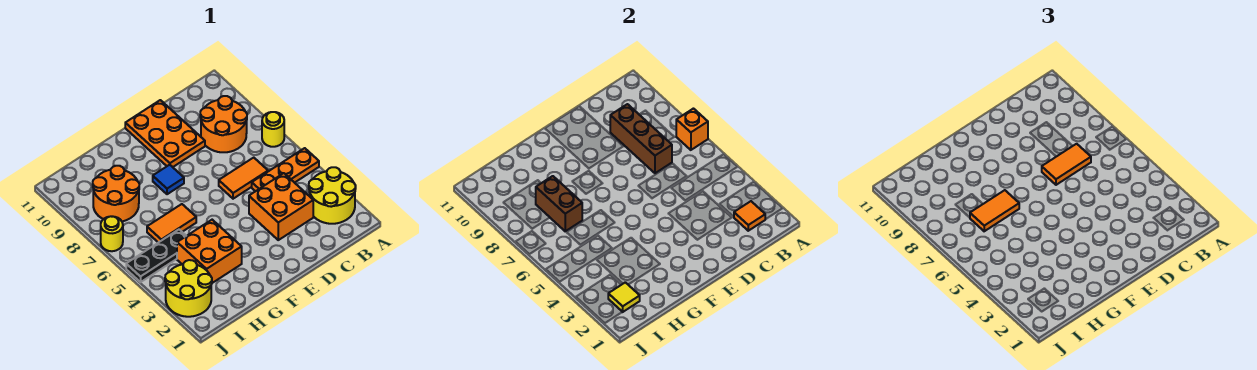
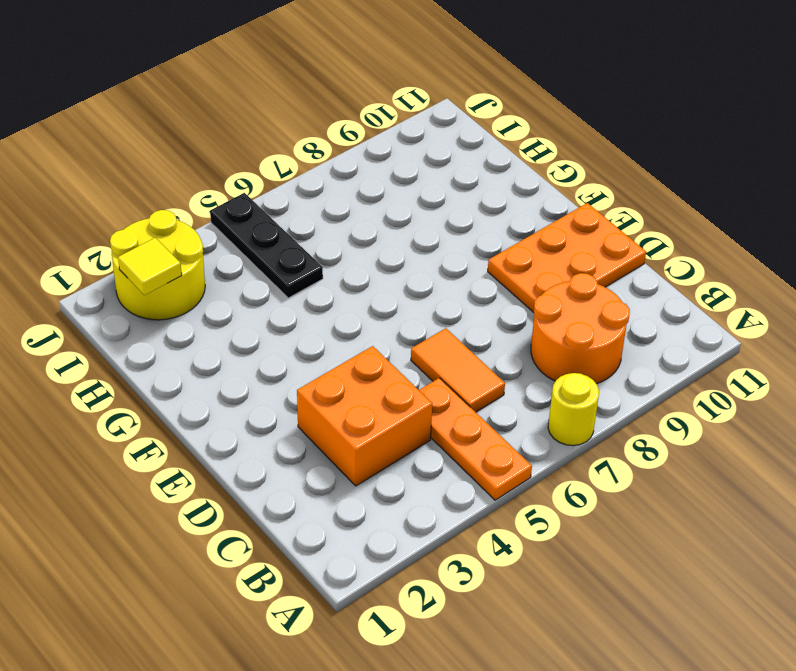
none -> yellow 2x2 round brick [309,167,356,224]
none -> blue 1x1 tile [153,165,184,194]
none -> orange 2x2 brick [177,220,242,283]

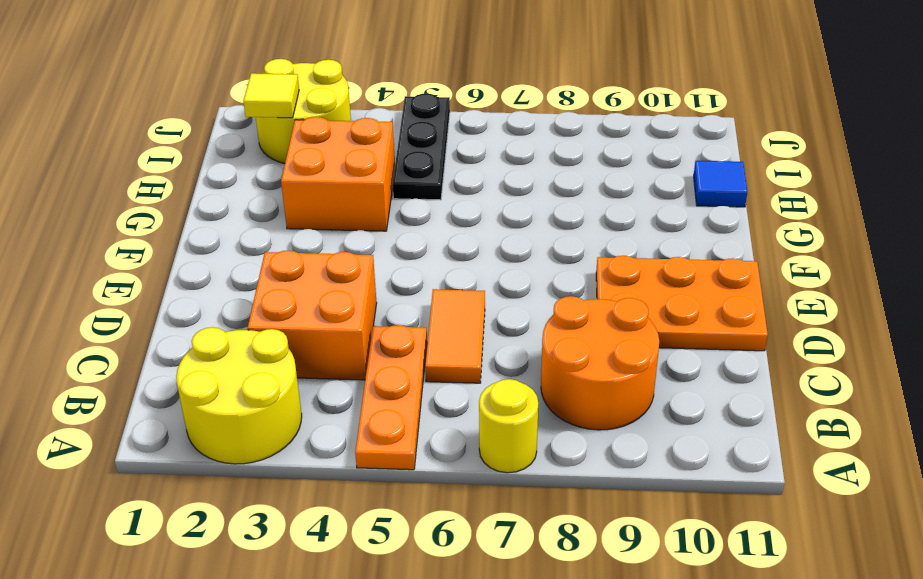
blue 1x1 tile [694,161,747,207] -> blue 1x1 tile moved to [153,165,184,194]
none -> orange 1x2 tile [147,204,196,243]
none -> orange 2x2 round brick [93,166,139,221]
none -> yellow 1x1 round brick [101,216,123,251]

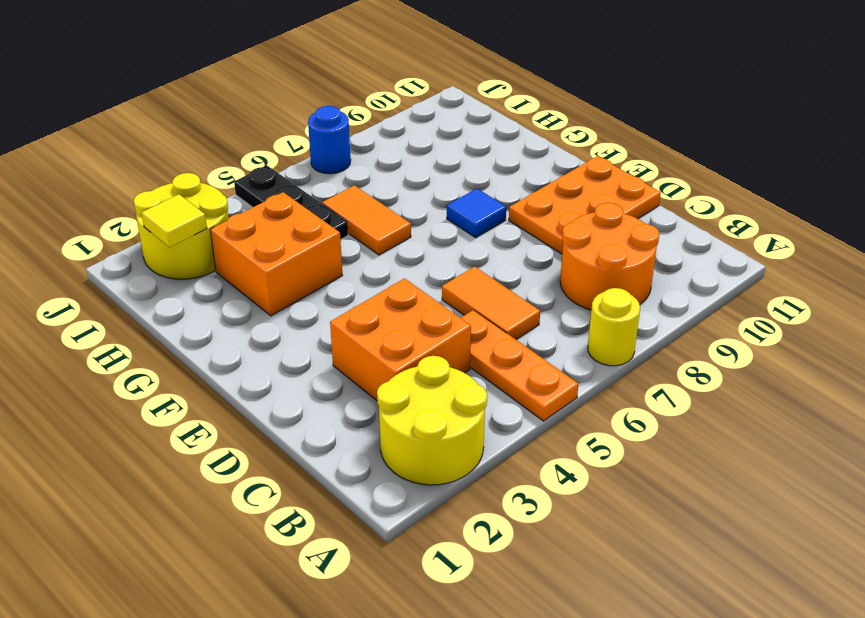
blue 1x1 round brick [308,106,351,174] -> yellow 1x1 round brick [101,216,123,251]
none -> orange 2x2 round brick [93,166,139,221]
none -> orange 1x1 brick [676,109,708,150]
none -> orange 1x1 tile [734,201,765,231]

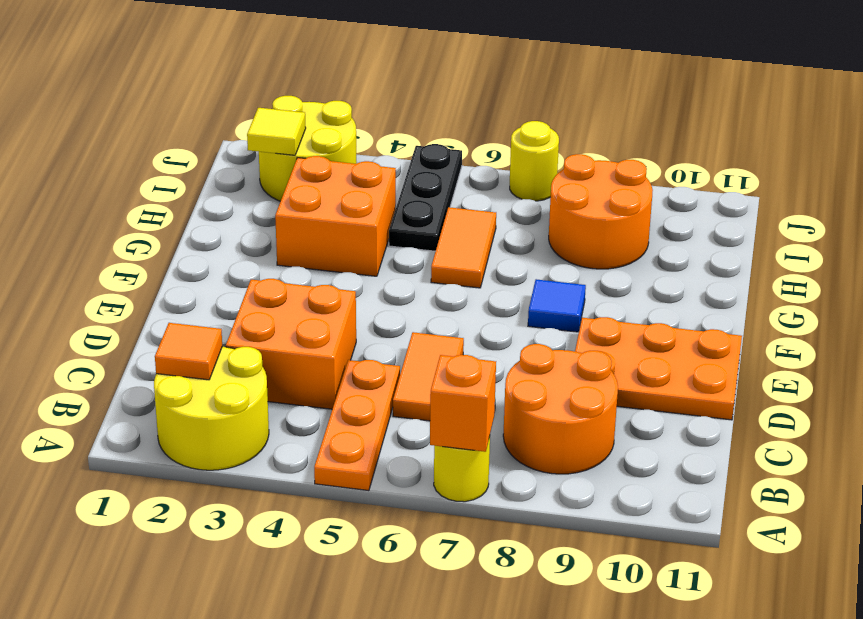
none -> brown 1x3 brick [610,104,672,173]
none -> brown 1x2 brick [536,176,582,231]
none -> orange 1x2 tile [1042,144,1091,185]

